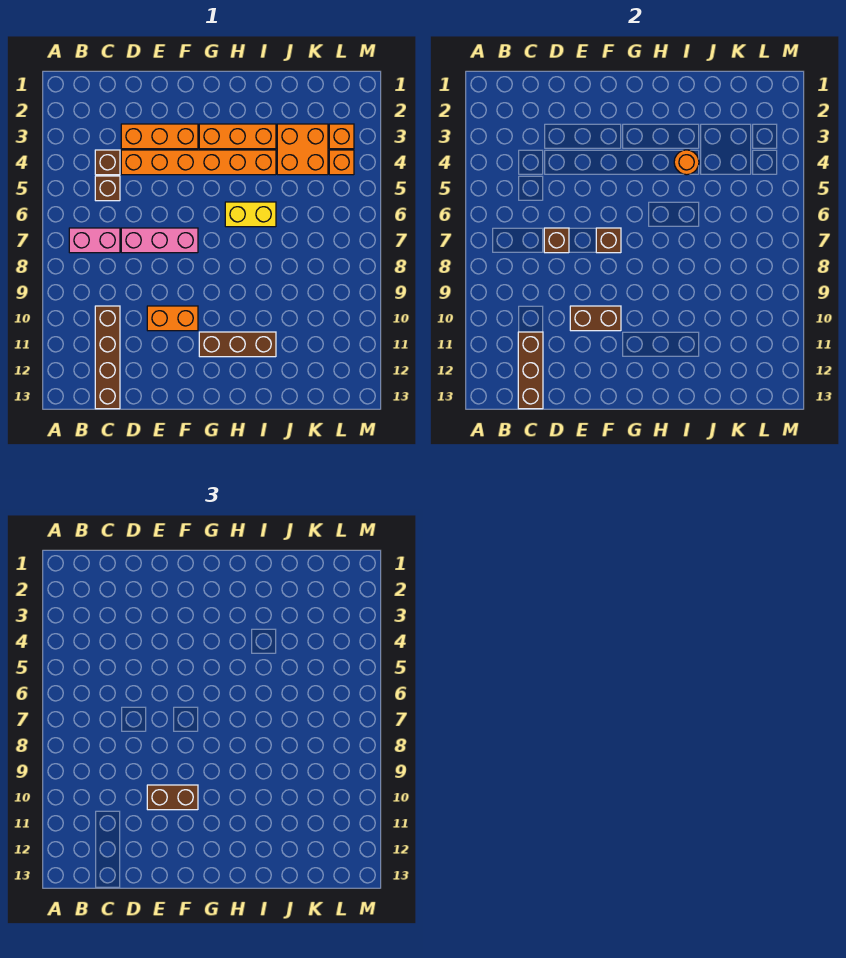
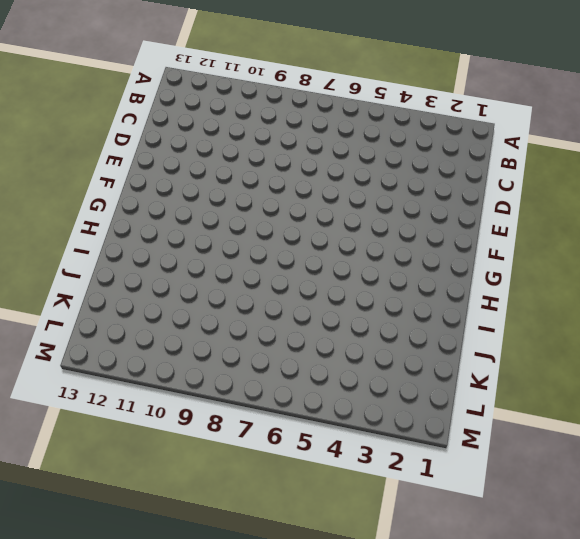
none -> pink 1x2 brick [69,228,120,253]
none -> brown 1x1 brick [95,150,120,175]
none -> brown 1x1 brick [95,176,120,201]

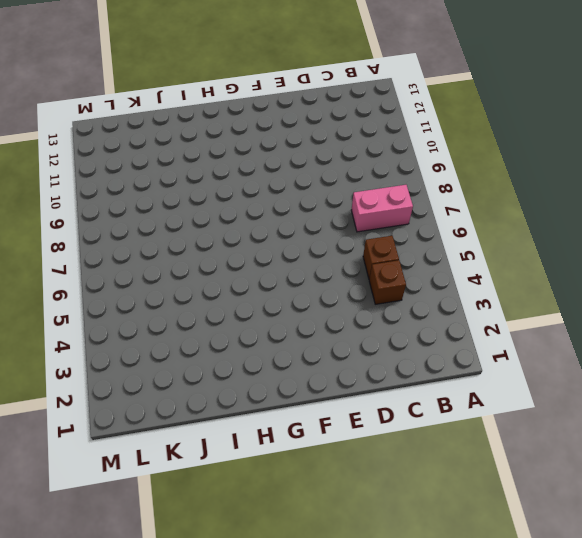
none -> brown 1x4 brick [95,306,120,409]
none -> orange 1x3 brick [121,124,198,149]
none -> orange 1x6 brick [121,150,276,175]

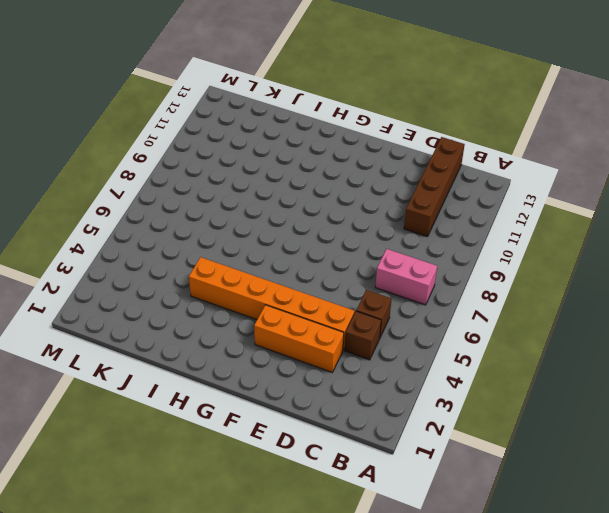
none -> pink 1x3 brick [121,228,198,253]
none -> orange 1x2 brick [147,306,198,331]
none -> orange 1x3 brick [199,124,276,149]

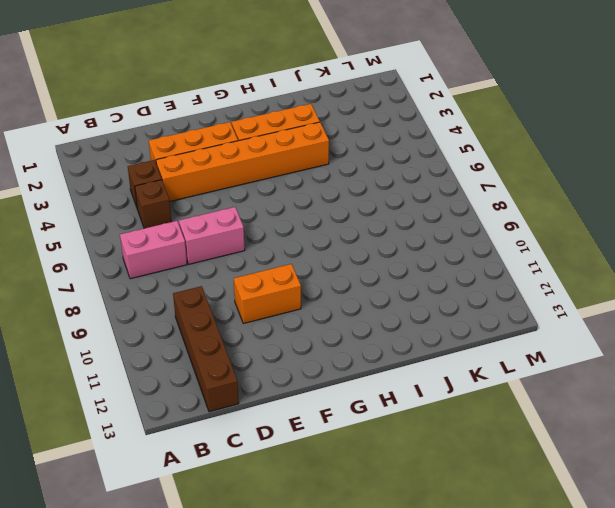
pink 1x2 brick [179,207,245,264] -> pink 1x3 brick [121,228,198,253]
none -> brown 1x3 brick [199,332,276,357]
none -> yellow 1x2 brick [225,202,276,227]
none -> orange 2x2 brick [277,124,328,175]

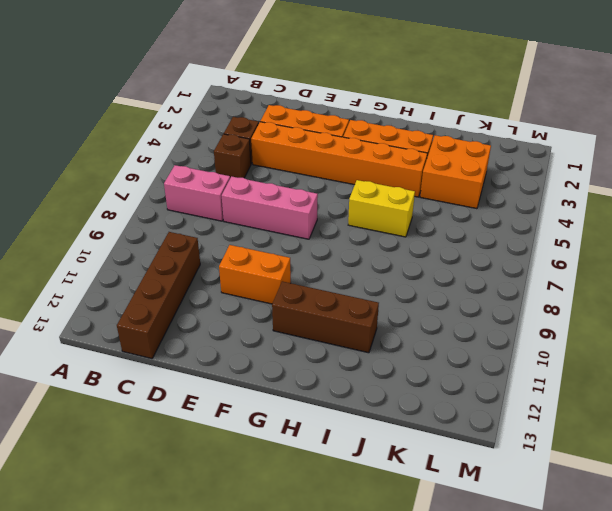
none -> orange 1x1 brick [329,124,354,149]
none -> orange 1x1 brick [329,150,354,175]
none -> brown 1x3 brick [518,332,543,409]

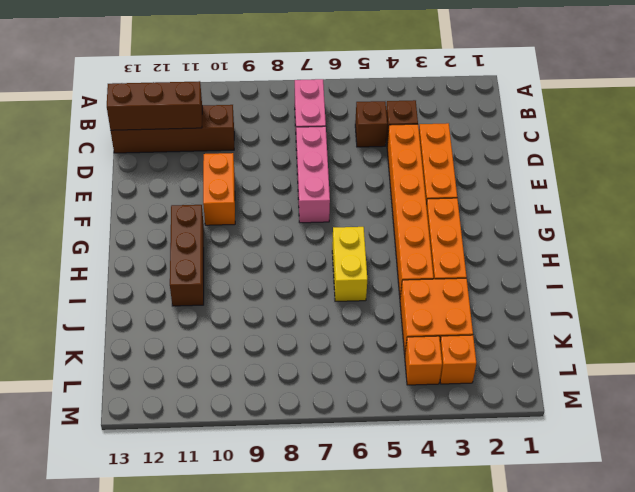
none -> brown 1x1 brick [544,228,569,253]
none -> brown 1x2 brick [570,306,621,331]
none -> brown 1x1 brick [596,228,621,253]

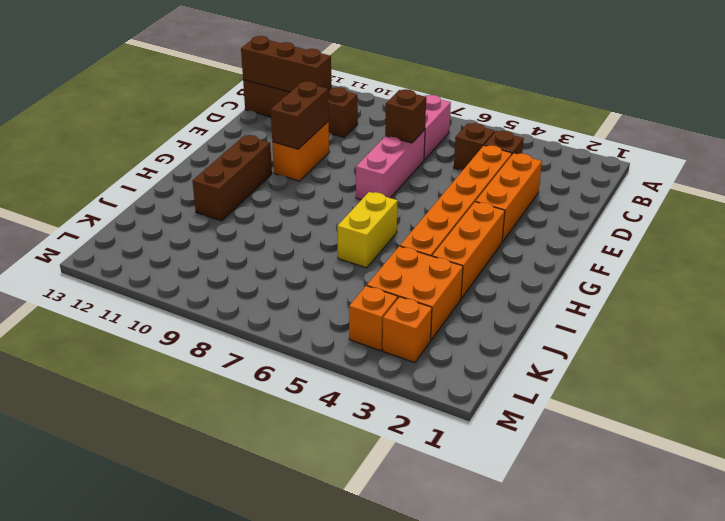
none -> brown 1x1 brick [596,228,621,253]
none -> orange 1x1 round brick [674,150,699,175]
none -> brown 1x2 brick [147,785,198,810]

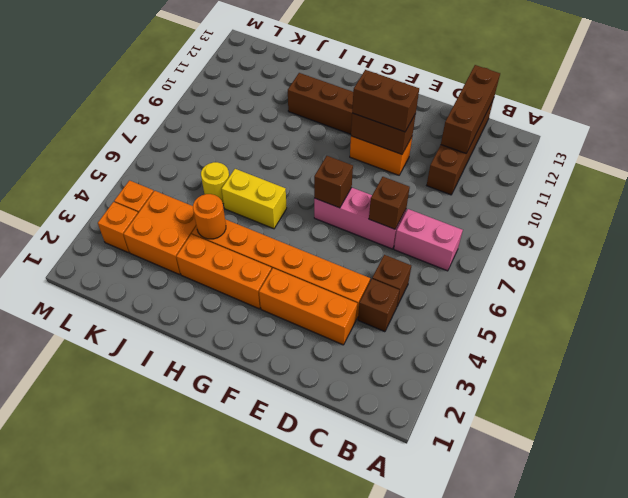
yellow 1x1 round brick [201,162,229,204] -> none

